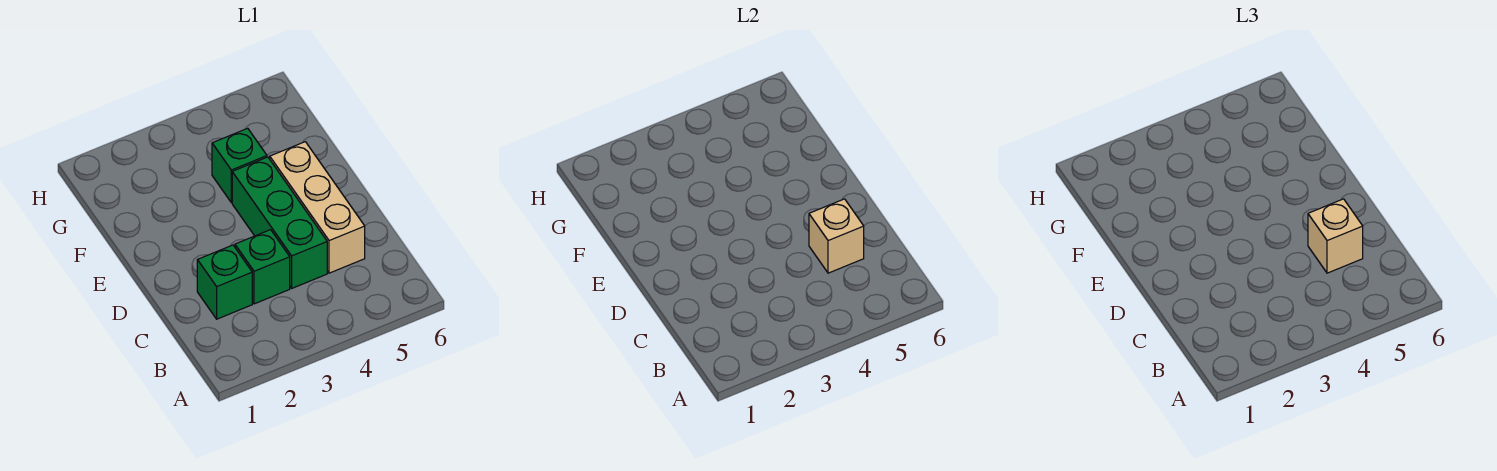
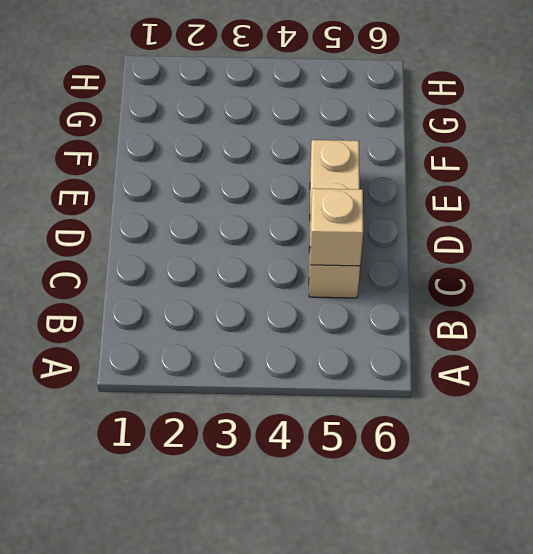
none -> green 1x1 brick [197,245,252,319]
none -> green 1x1 brick [235,230,290,304]

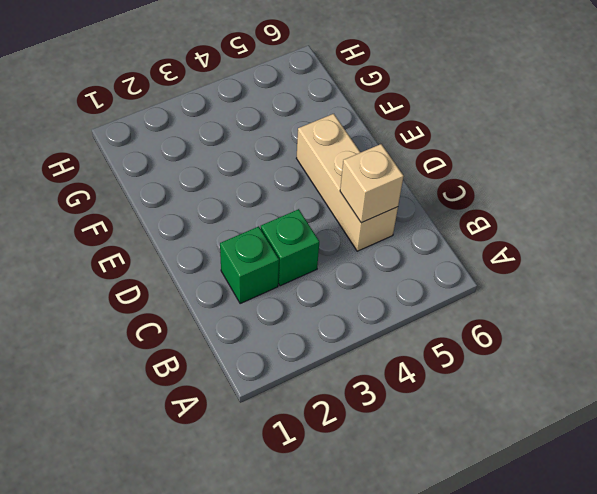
none -> green 1x3 brick [232,157,327,288]
none -> green 1x1 brick [212,128,267,203]

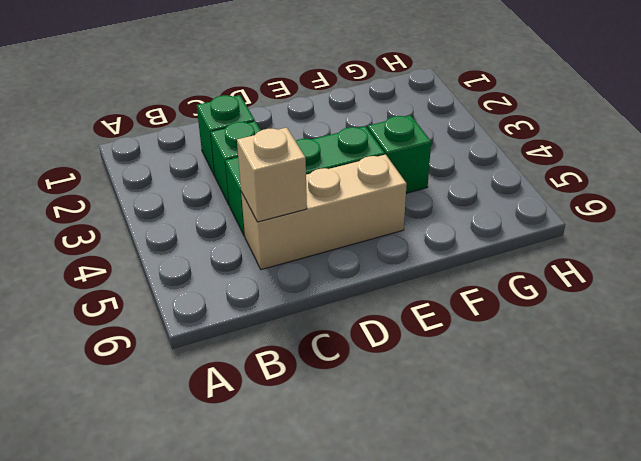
none -> tan 1x1 brick [1308,199,1363,273]

